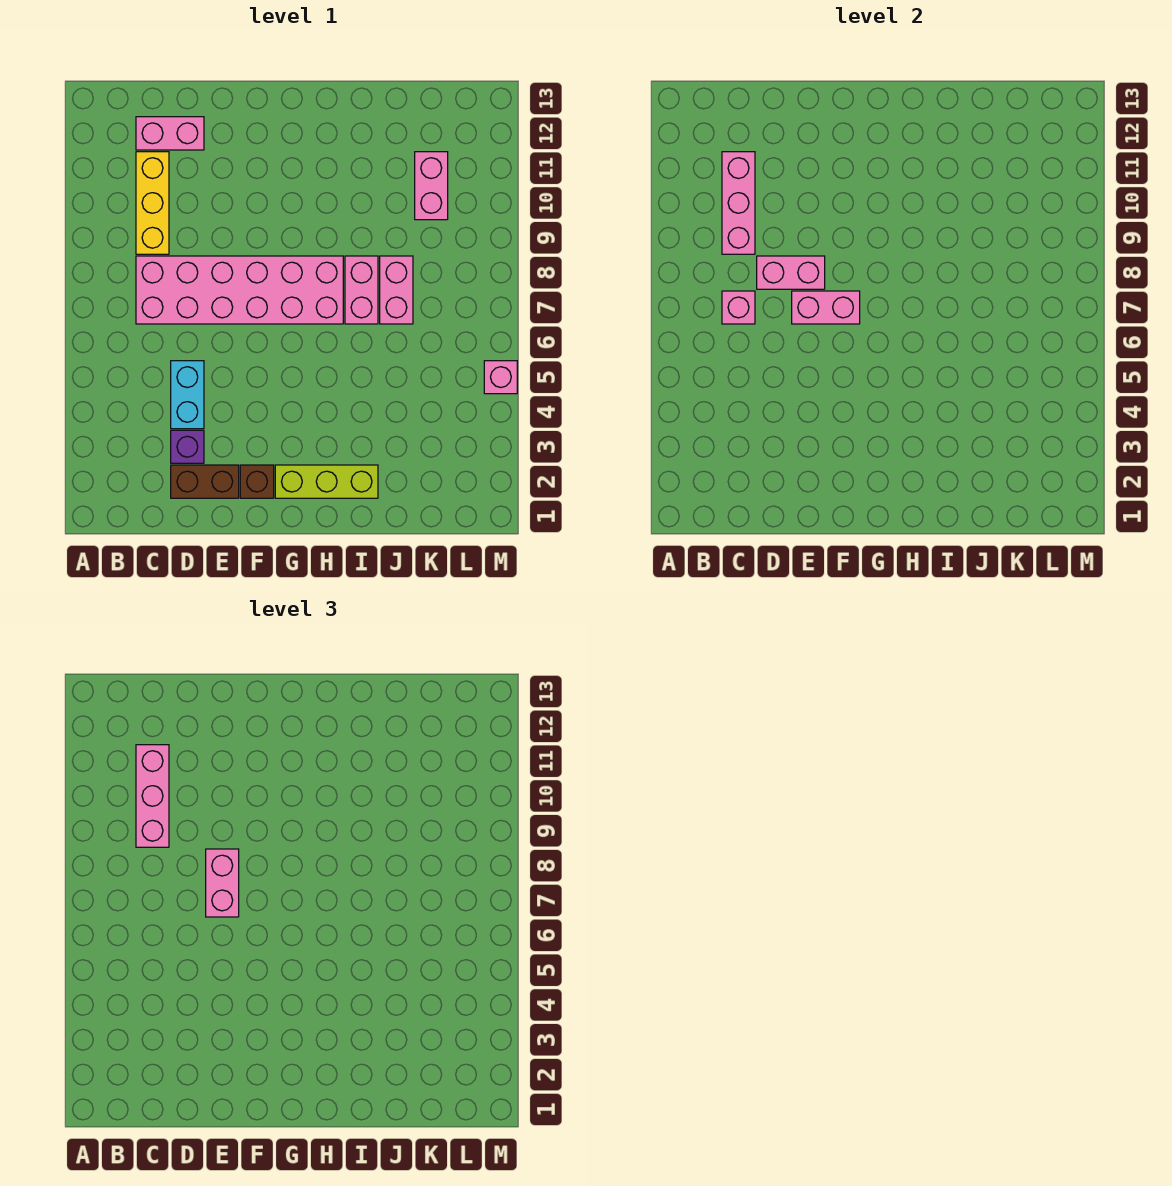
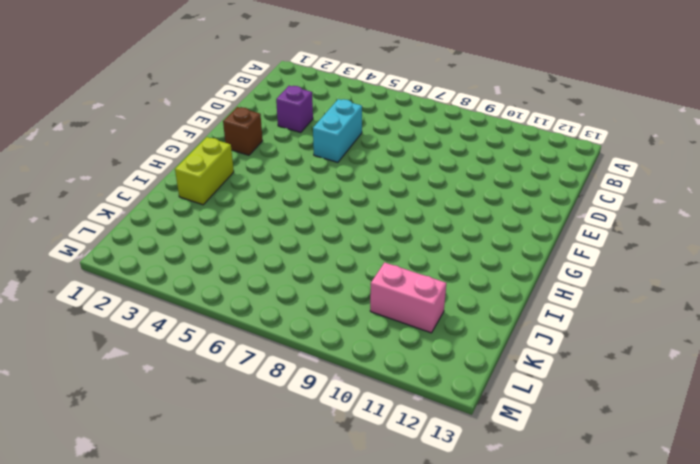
cyan 1x2 brick [313,99,362,162] -> cyan 1x2 brick turned to [171,361,204,429]
lime 1x2 brick [175,137,234,205] -> lime 1x3 brick [275,465,378,498]
none -> pink 2x6 brick [136,256,343,324]
none -> yellow 1x3 brick [136,152,169,254]
none -> pink 1x2 brick [136,117,204,150]

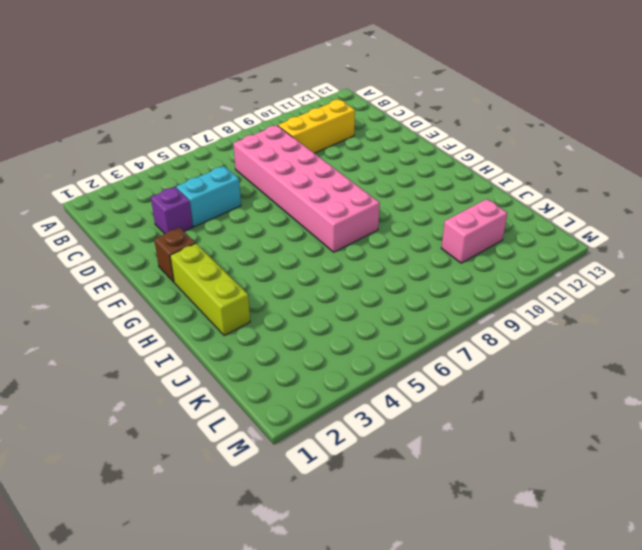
none -> pink 1x2 brick [136,117,204,150]
none -> brown 1x2 brick [171,465,239,498]
none -> pink 1x2 brick [345,256,378,324]

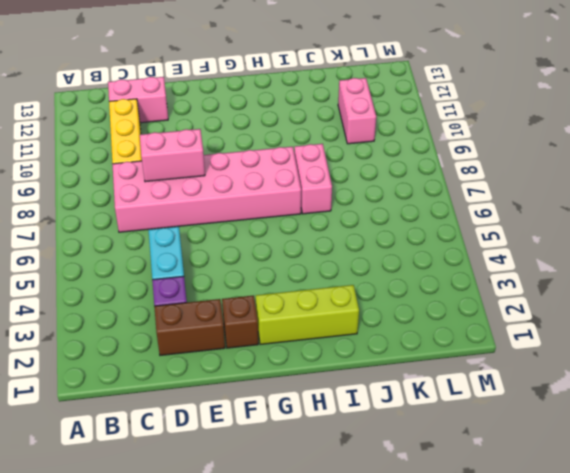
none -> pink 1x2 brick [380,256,413,324]
none -> pink 1x1 brick [484,361,517,394]
none -> pink 1x1 brick [722,291,755,324]

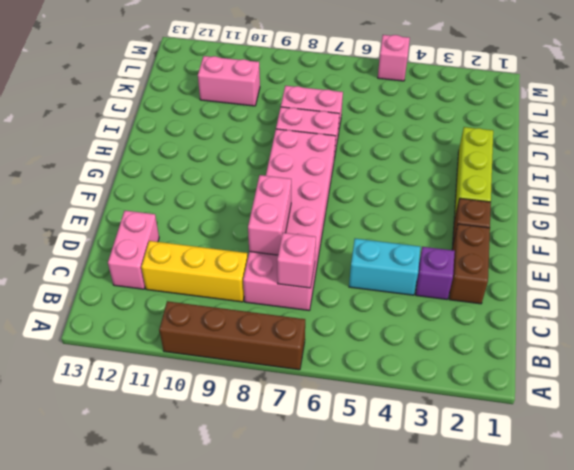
brown 1x4 brick [159,301,305,370] -> none
none -> pink 1x3 brick [722,152,755,254]
none -> pink 1x2 brick [792,291,860,324]
none -> pink 1x3 brick [136,745,169,847]

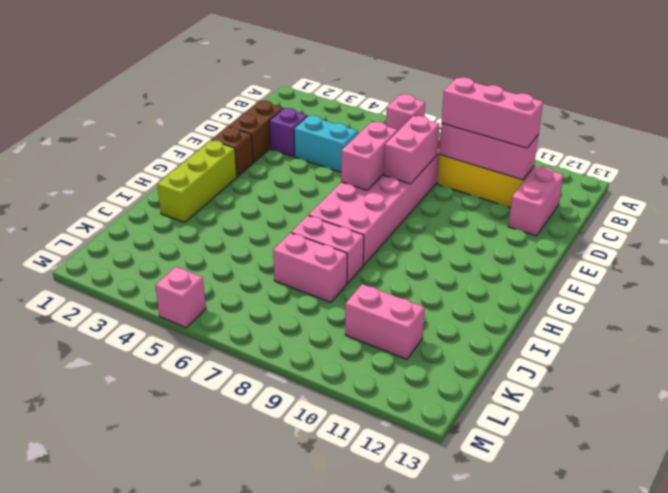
none -> pink 1x2 brick [206,849,239,917]

